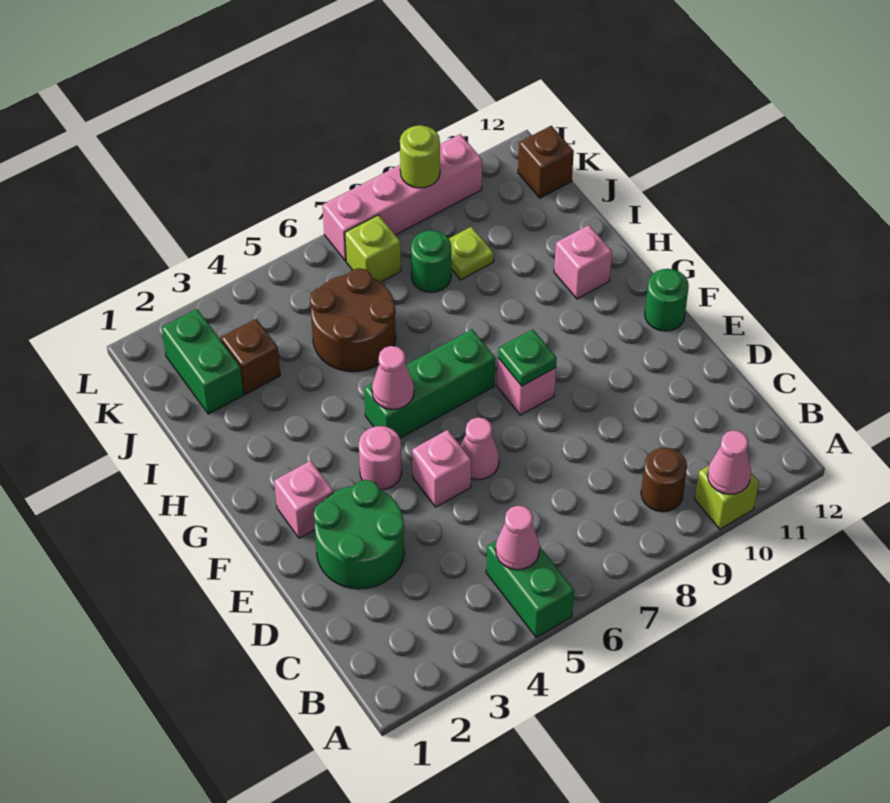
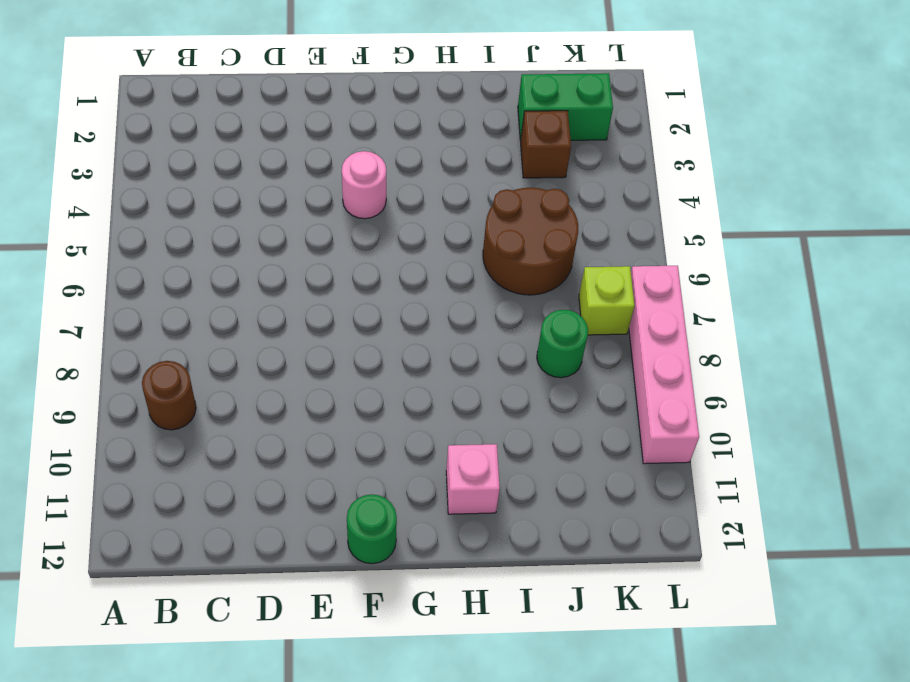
none -> green 1x2 brick [486,540,574,638]
none -> lime 1x1 brick [695,466,759,529]
none -> green 2x2 round brick [314,480,404,589]

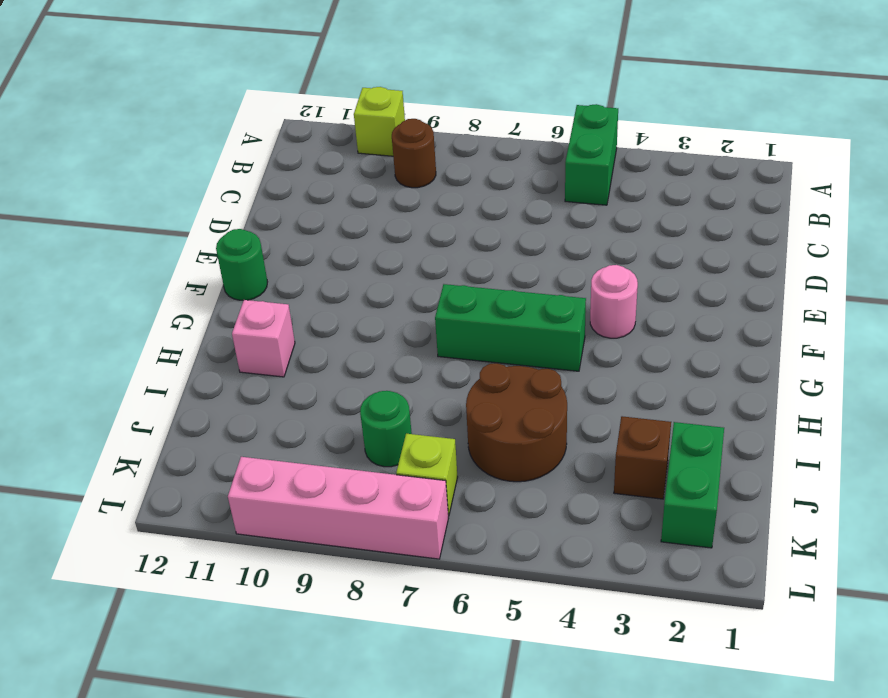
none -> green 2x2 round brick [314,480,404,589]
none -> pink 1x1 brick [412,430,471,507]
none -> pink 1x1 cone [461,417,499,480]

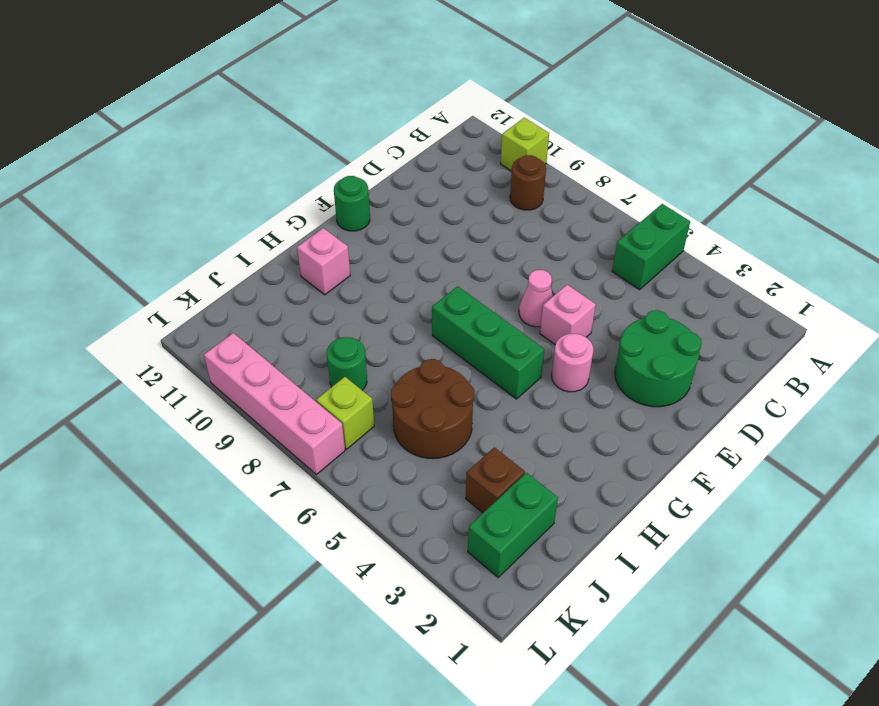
none -> pink 1x1 brick [274,461,333,538]
none -> pink 1x1 brick [497,358,556,415]
none -> lime 1x1 plate [449,227,494,280]

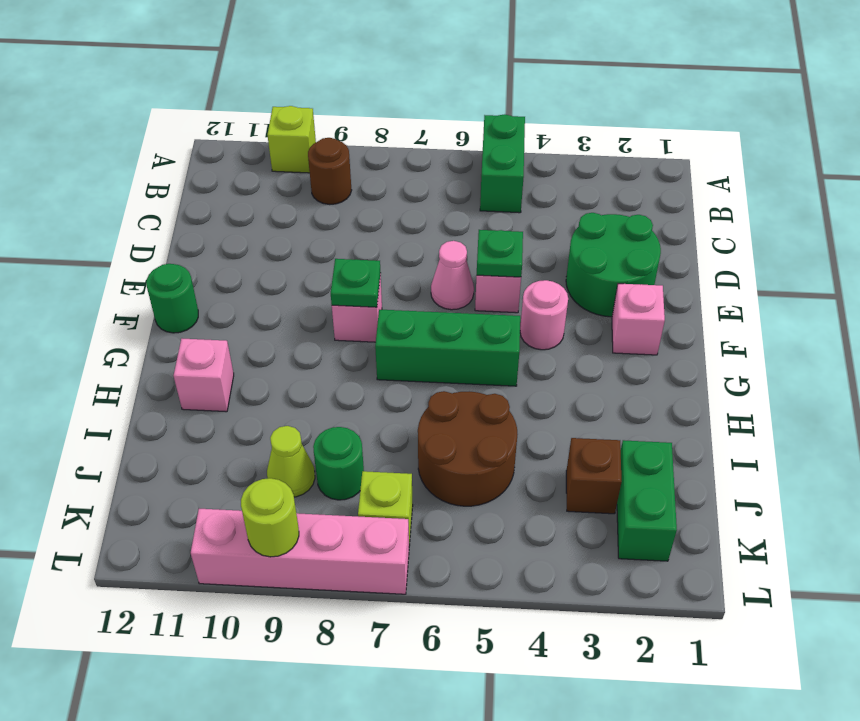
green 1x1 plate [477,230,523,277] -> none
lime 1x1 cone [267,426,315,497] -> lime 1x1 plate [449,227,494,280]
none -> brown 1x1 brick [518,126,574,198]
none -> pink 1x1 cone [707,430,751,494]
none -> pink 1x1 cone [496,506,540,570]

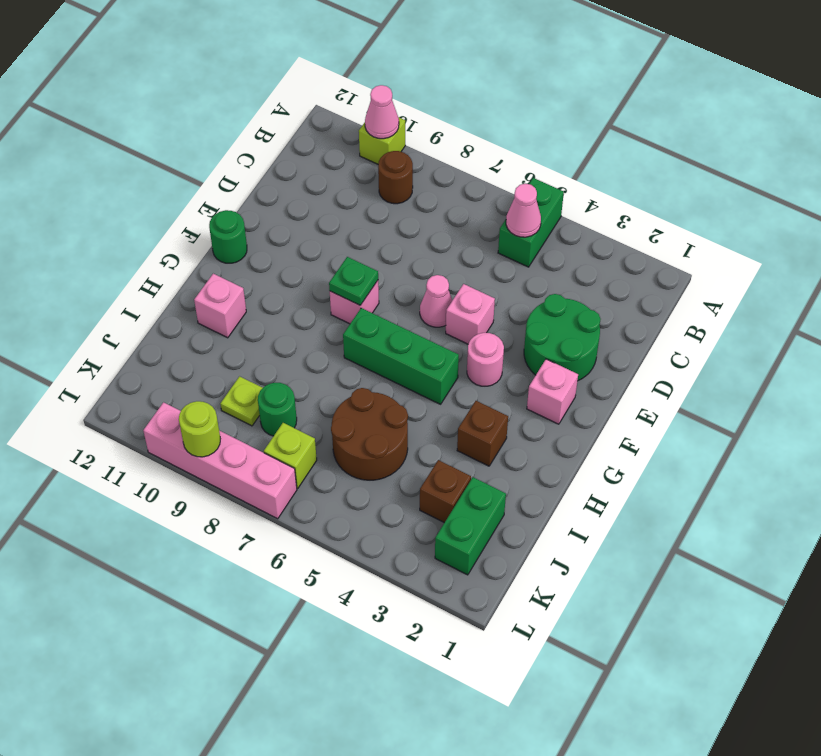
brown 1x1 brick [457,401,508,466] -> brown 1x1 brick moved to [518,126,574,198]
none -> pink 1x1 cone [372,346,414,409]

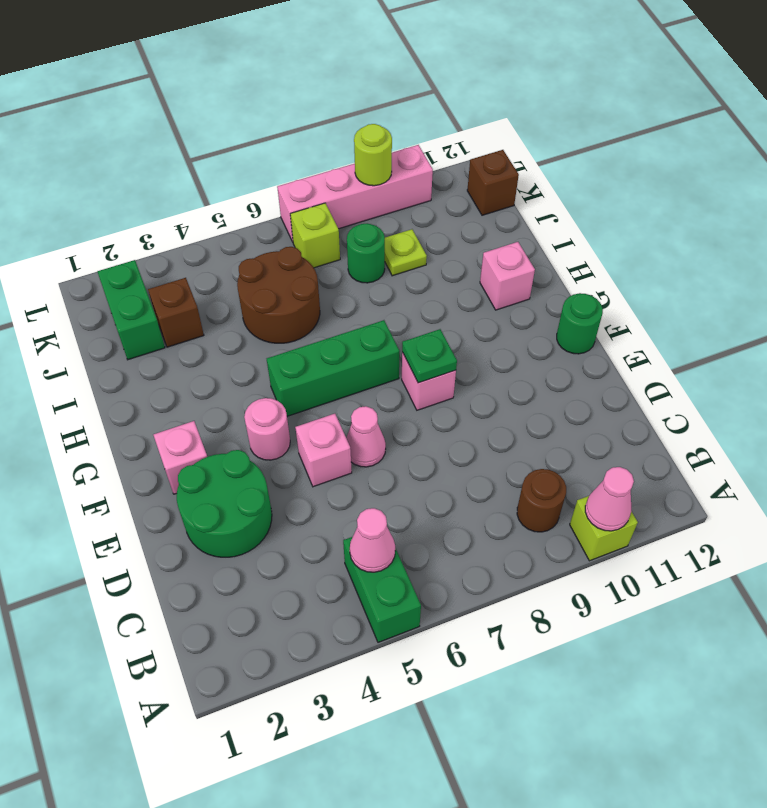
none -> pink 1x1 cone [372,346,414,409]

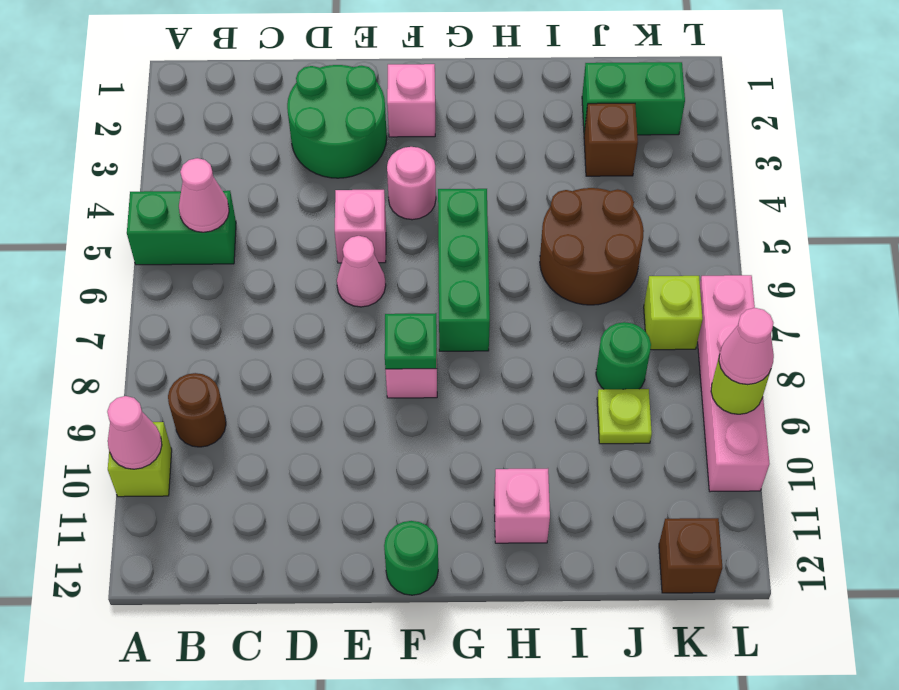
pink 1x1 cone [719,308,774,385] -> pink 1x1 cone moved to [372,346,414,409]

